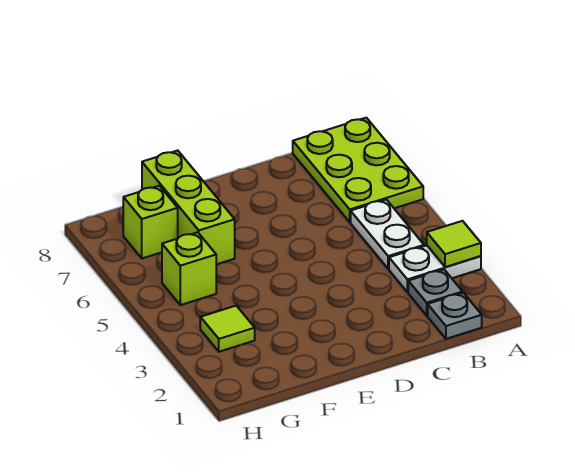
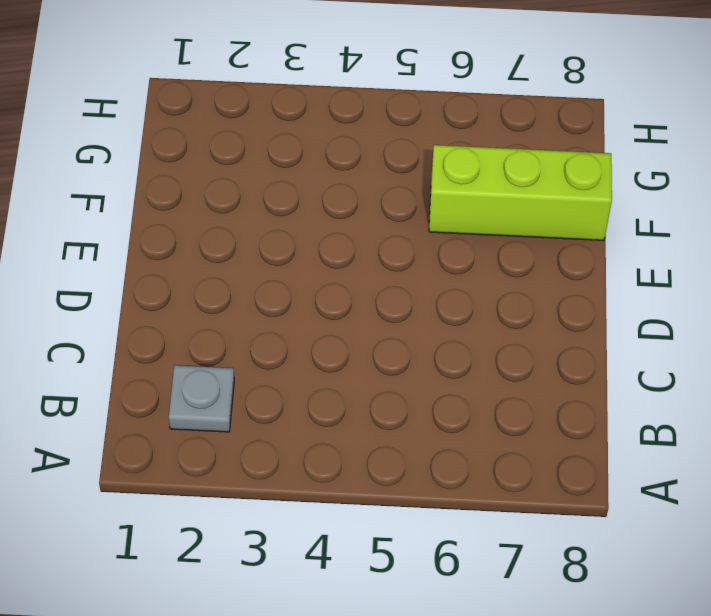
none -> white 1x2 plate [389,245,481,292]
none -> lime 2x3 plate [293,118,423,222]

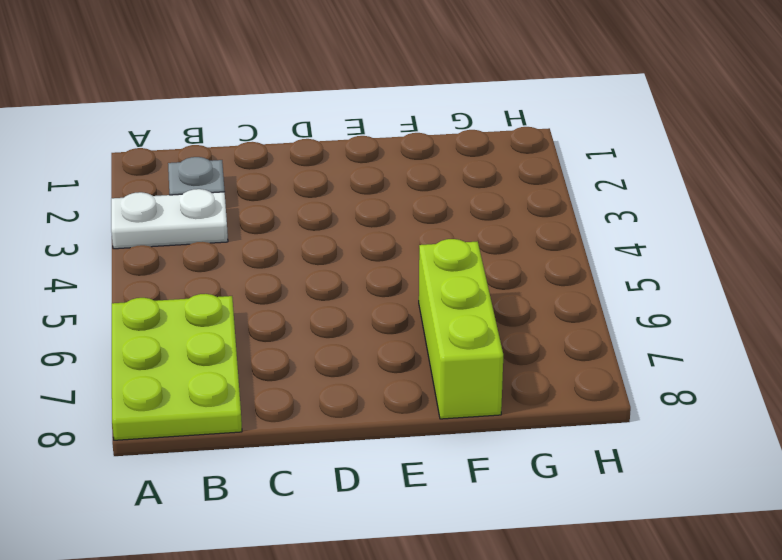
none -> grey 1x1 plate [428,293,482,339]
none -> white 1x2 plate [351,199,424,269]

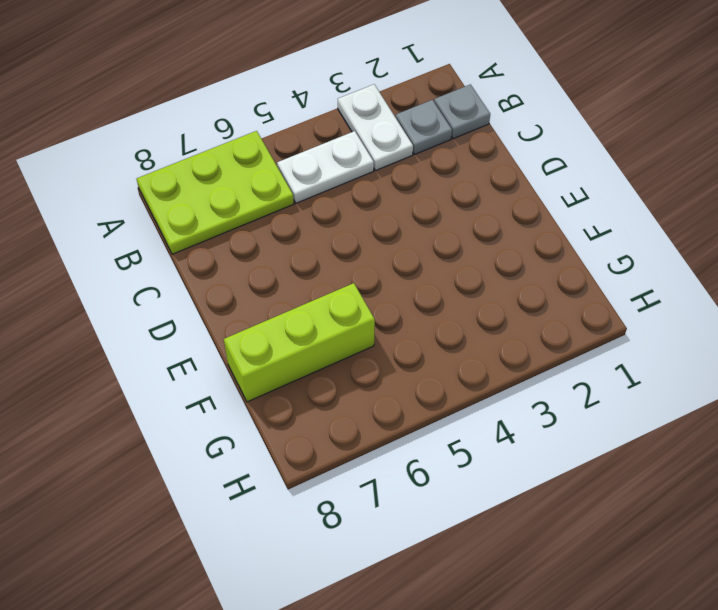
none -> lime 1x1 tile [200,306,255,352]
none -> lime 1x1 brick [162,232,216,305]

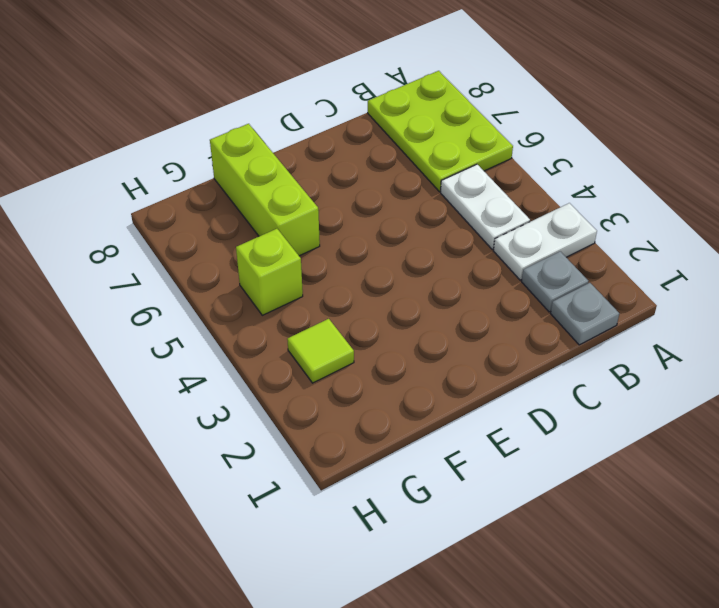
none -> lime 1x1 brick [123,186,178,258]
none -> lime 1x1 tile [427,221,481,267]

